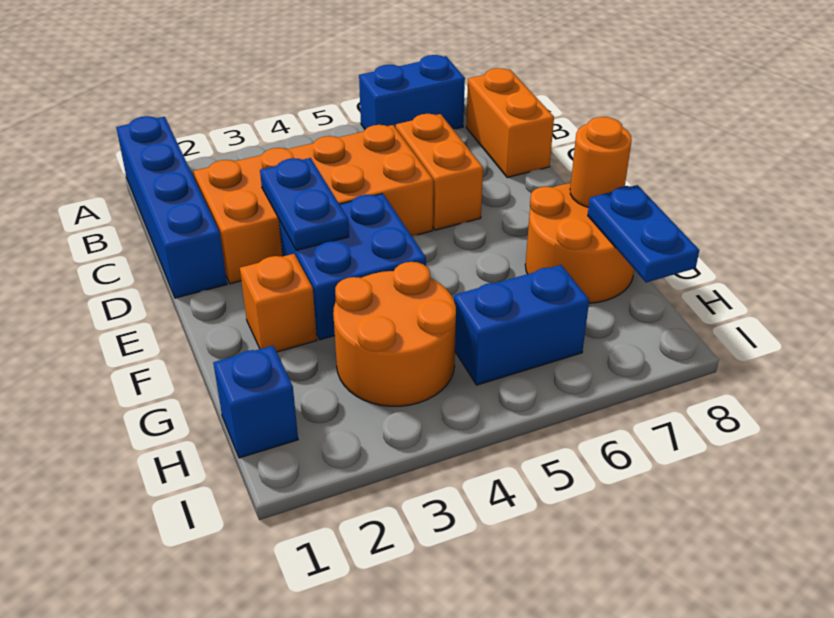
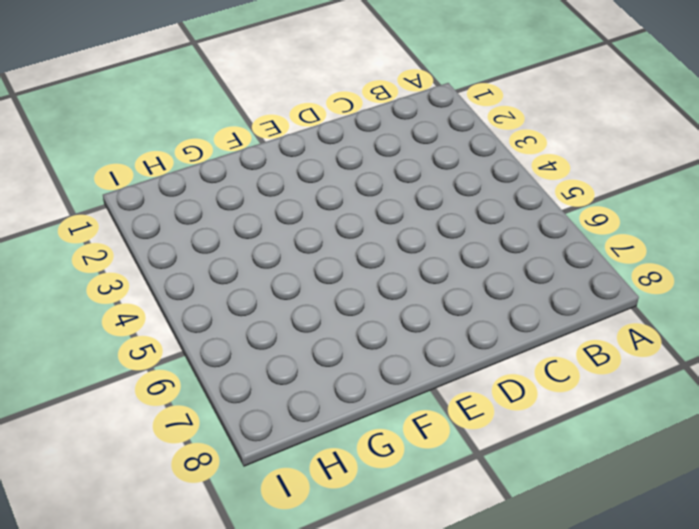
none -> blue 1x4 brick [116,116,227,298]
none -> blue 1x2 brick [359,55,465,129]
none -> orange 1x2 brick [466,68,554,178]

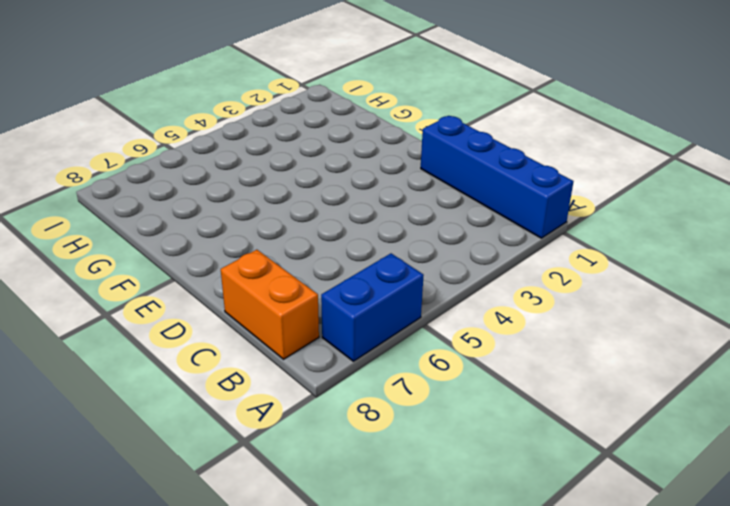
none -> orange 2x4 brick [194,125,433,284]
none -> orange 1x2 brick [396,114,483,230]
none -> blue 2x2 brick [279,194,426,340]

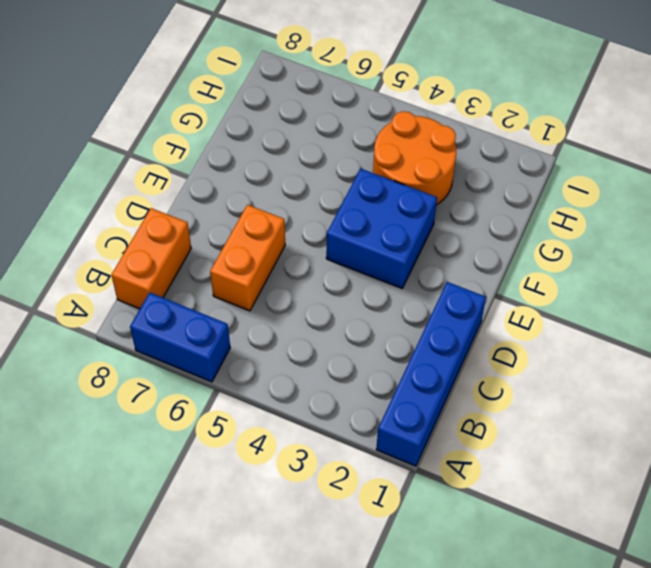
none -> orange 2x4 brick [194,125,433,284]
none -> orange 1x1 brick [240,254,317,352]
none -> orange 2x2 round brick [525,183,634,303]

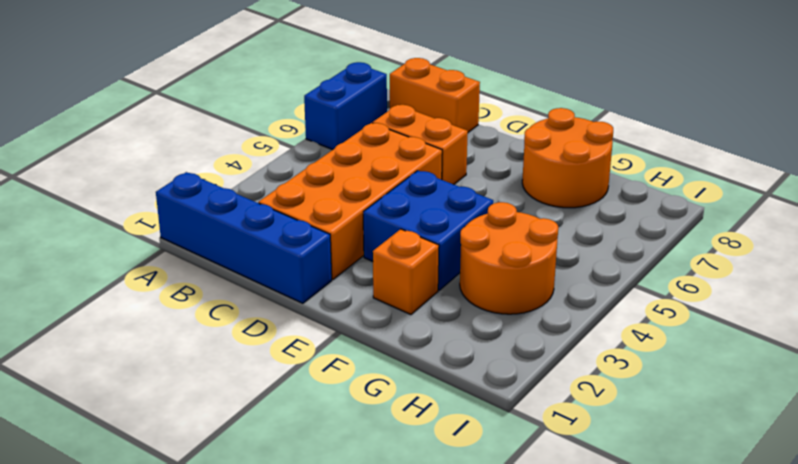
none -> blue 1x1 brick [213,346,298,458]
none -> blue 1x2 brick [454,265,589,385]
none -> blue 1x2 plate [260,158,349,251]

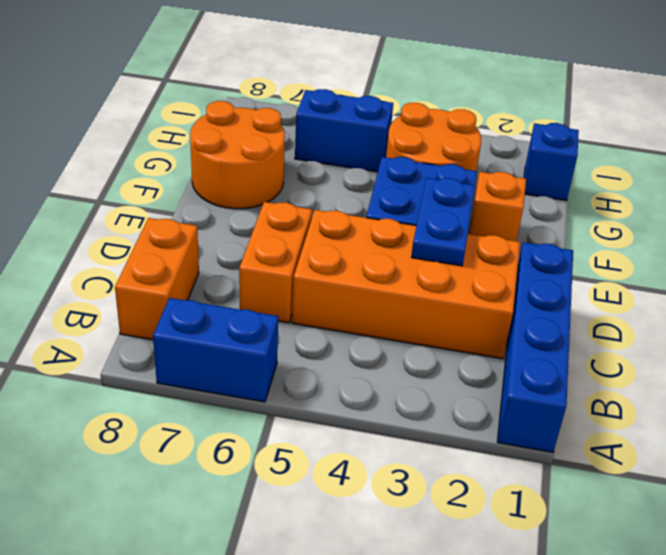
none -> orange 1x1 round brick [570,117,632,207]
none -> blue 1x2 plate [588,185,699,283]

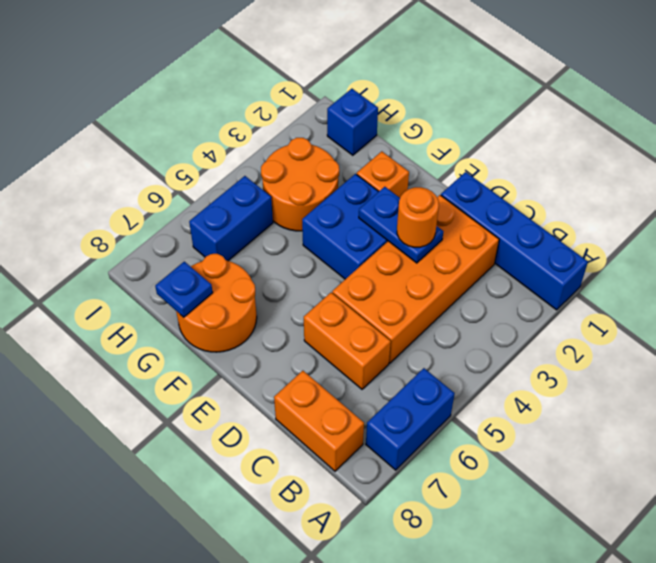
orange 1x1 round brick [397,187,439,247] -> orange 1x1 round brick moved to [570,117,632,207]
blue 1x1 plate [155,262,213,317] -> blue 1x2 plate [588,185,699,283]

